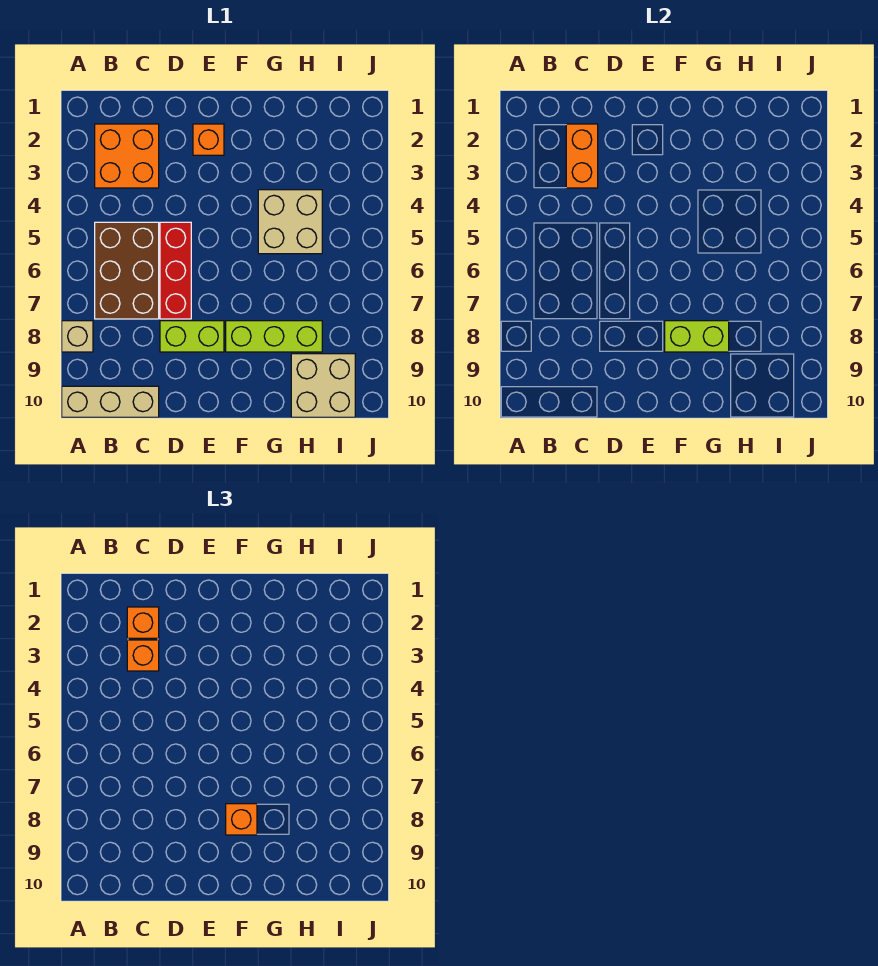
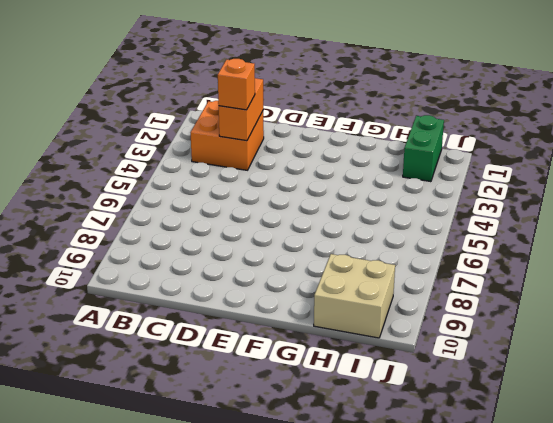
green 1x2 brick [403,115,444,182] -> none
none -> tan 1x1 brick [62,321,93,352]
none -> tan 1x3 brick [62,386,159,417]
none -> brown 2x3 brick [95,222,159,319]

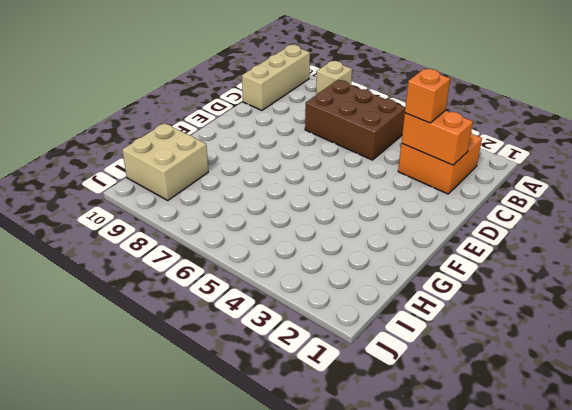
none -> red 1x3 brick [160,222,191,319]
none -> lime 1x2 brick [160,321,224,352]
none -> orange 1x1 brick [193,124,224,155]

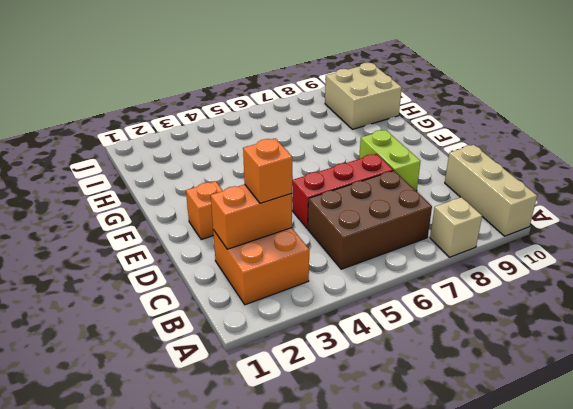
none -> lime 1x3 brick [226,321,322,352]
none -> tan 2x2 brick [258,190,322,254]
none -> lime 1x2 brick [665,321,729,352]

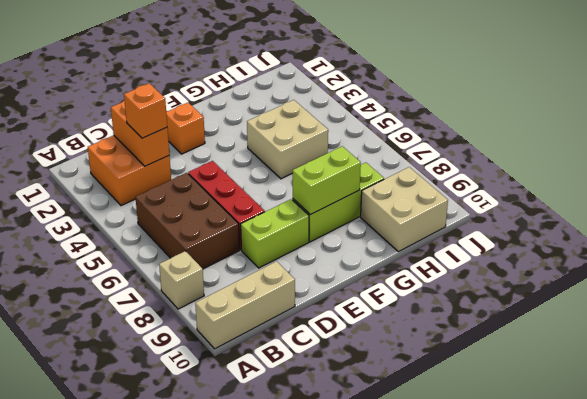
none -> orange 1x1 brick [127,607,159,638]
none -> orange 1x1 brick [226,804,257,835]

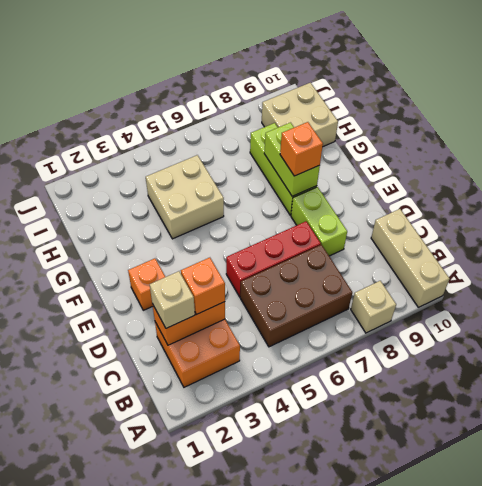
tan 1x1 brick [150,271,195,328] -> orange 1x1 brick [127,607,159,638]

